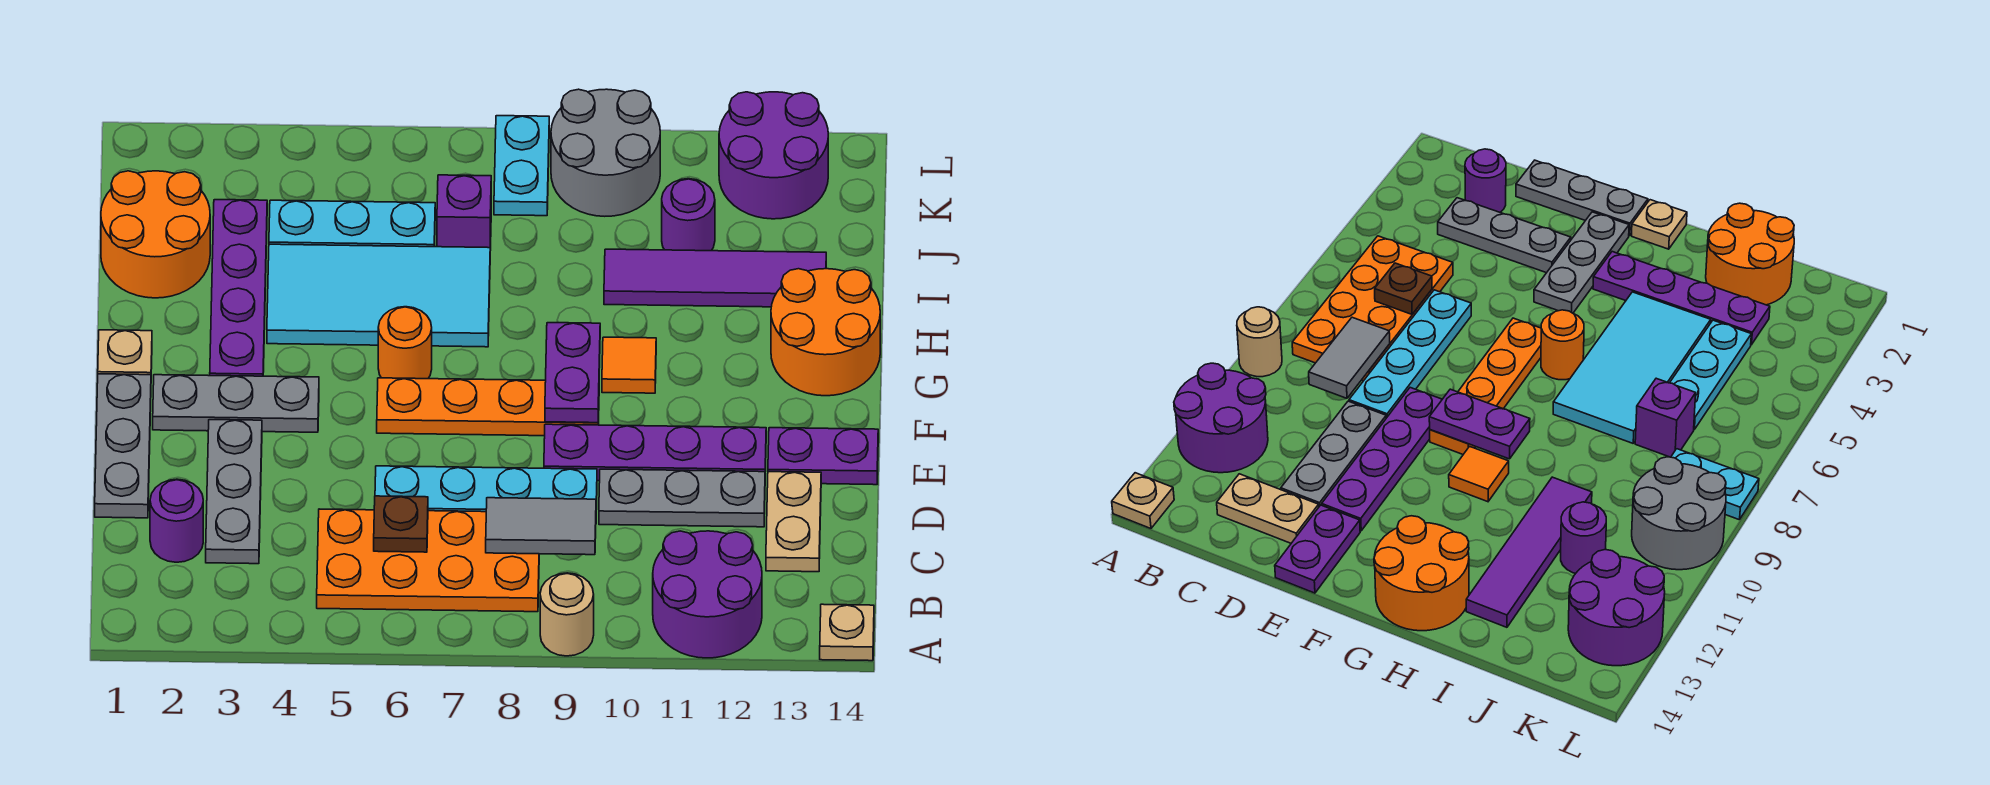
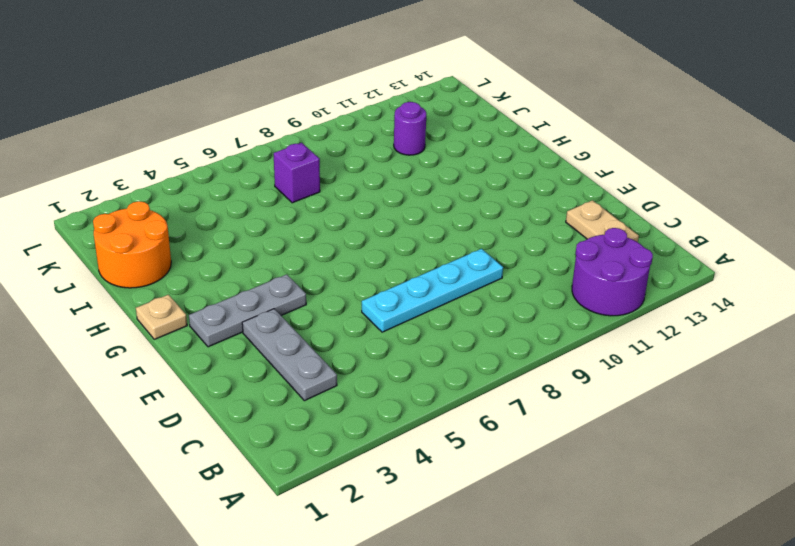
none -> tan 1x1 round brick [540,573,594,656]
none -> tan 1x1 plate [820,604,874,661]
none -> orange 2x4 plate [317,509,539,612]
none -> purple 1x1 round brick [150,479,203,562]

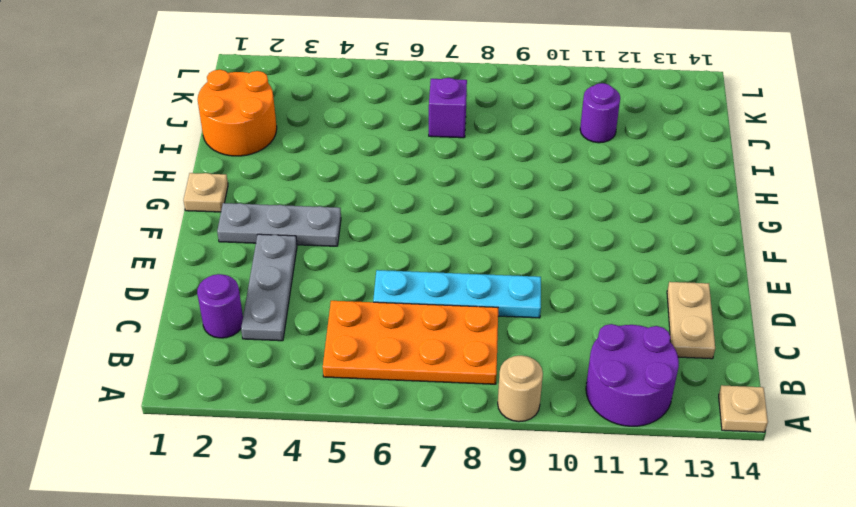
none -> grey 1x3 plate [95,374,151,518]
none -> grey 1x3 plate [599,469,765,527]
none -> purple 1x4 plate [544,424,766,481]
none -> purple 1x2 plate [768,428,878,485]

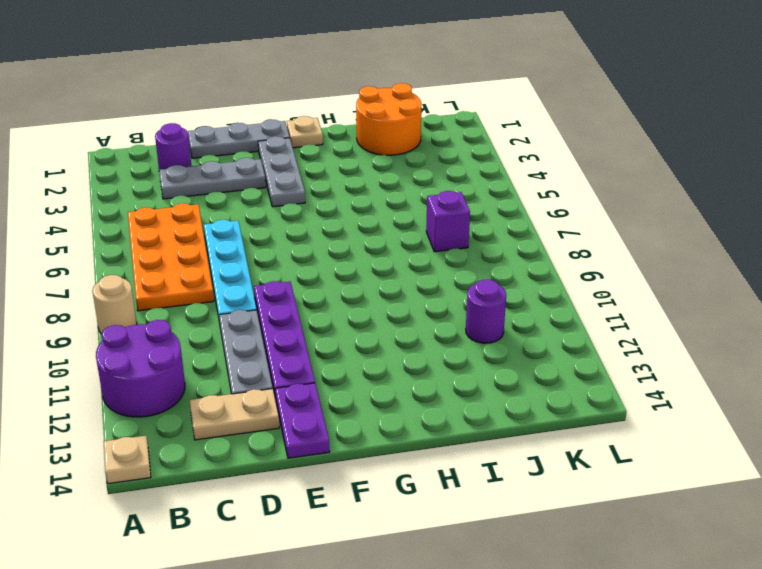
none -> orange 1x4 plate [377,378,599,436]
none -> purple 1x4 plate [210,200,267,376]
none -> orange 1x1 round brick [378,307,432,379]
none -> orange 1x1 tile [602,337,656,393]

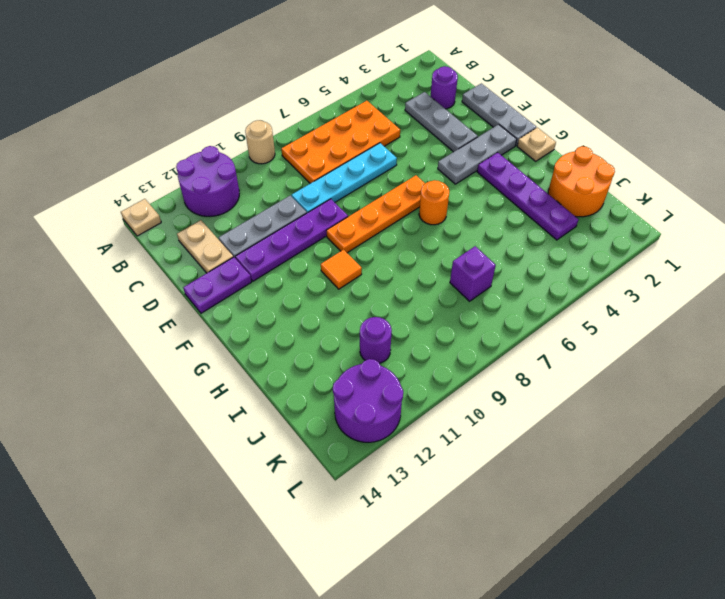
none -> orange 2x2 round brick [771,269,880,396]
none -> cyan 2x4 tile [267,244,490,347]
none -> purple 1x4 tile [604,249,826,307]
none -> cyan 1x3 plate [269,200,435,247]

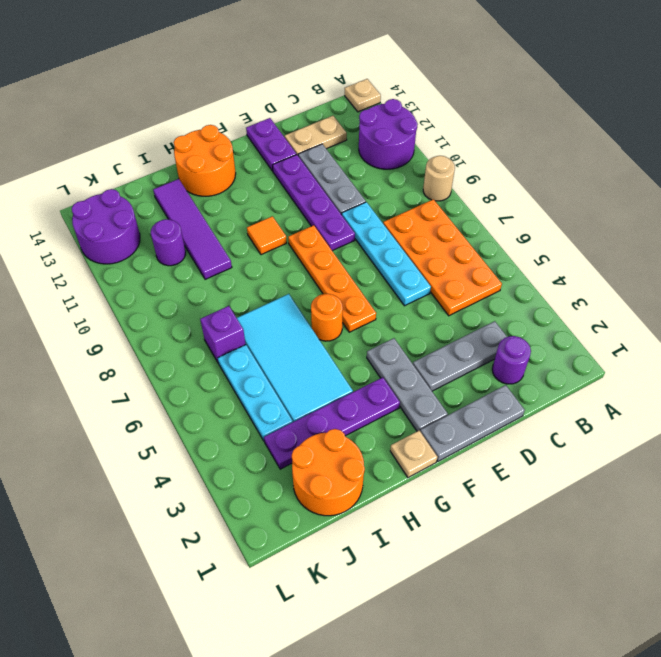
none -> cyan 1x2 plate [494,116,549,216]
none -> grey 2x2 round brick [551,89,660,216]
none -> brown 1x1 plate [374,496,428,552]
none -> grey 1x2 tile [486,498,596,555]

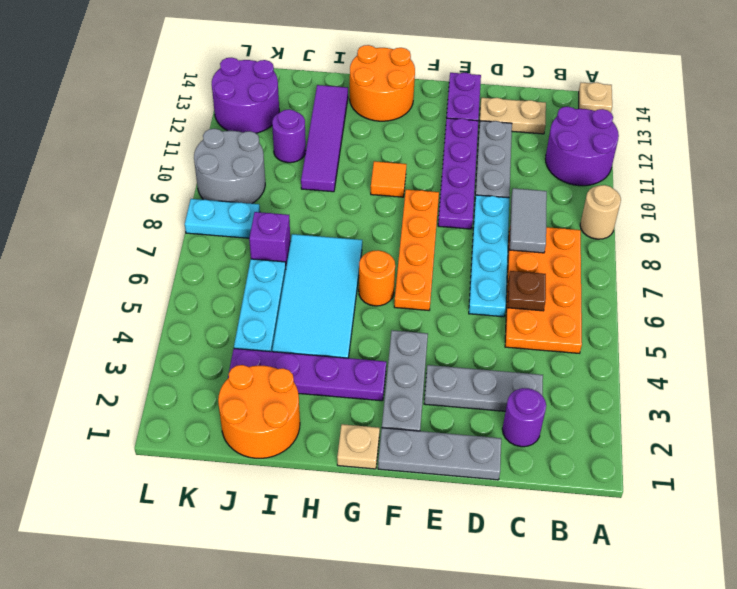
none -> purple 1x2 plate [545,323,600,423]

